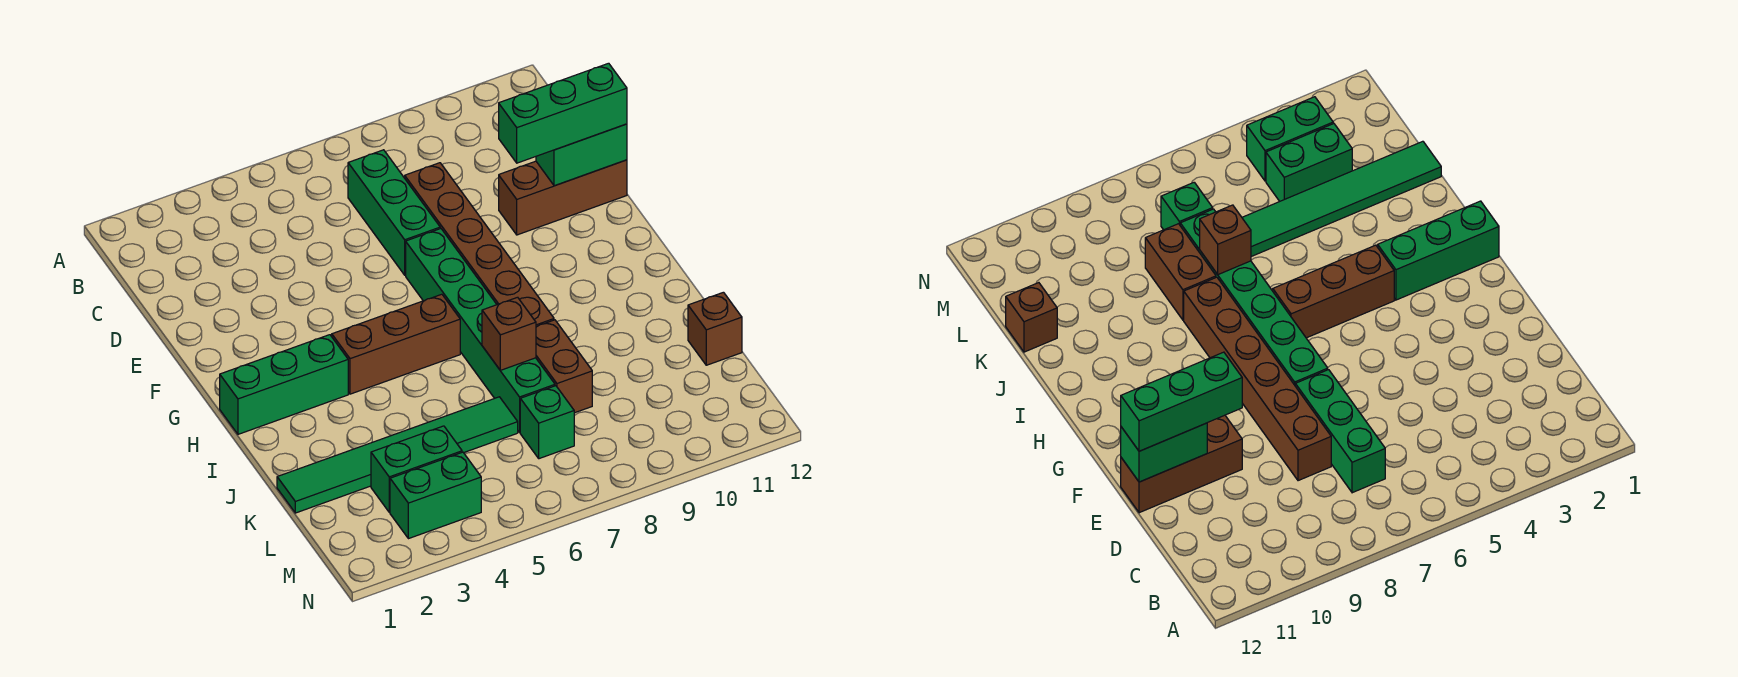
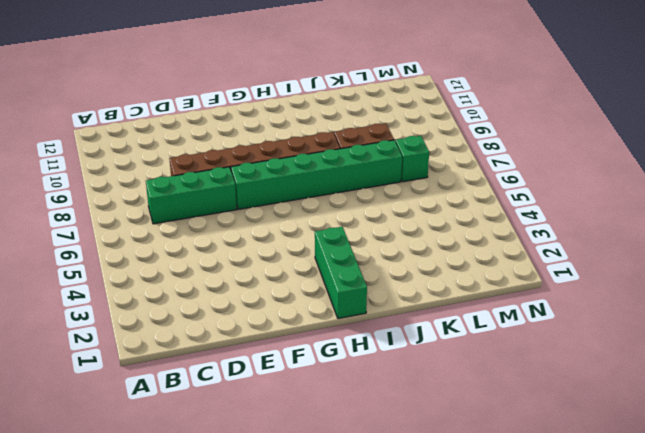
none -> brown 1x3 brick [499,160,627,235]
none -> brown 1x3 brick [332,294,460,394]
none -> green 1x6 tile [277,397,518,513]

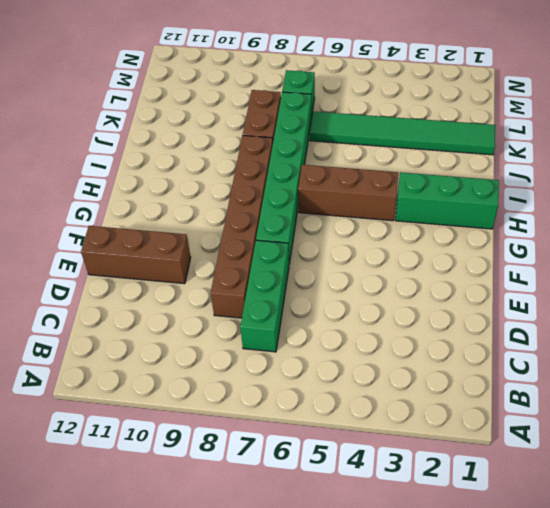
none -> brown 1x1 brick [688,292,742,365]
none -> green 1x2 brick [371,426,462,512]
none -> green 1x2 brick [390,452,481,539]

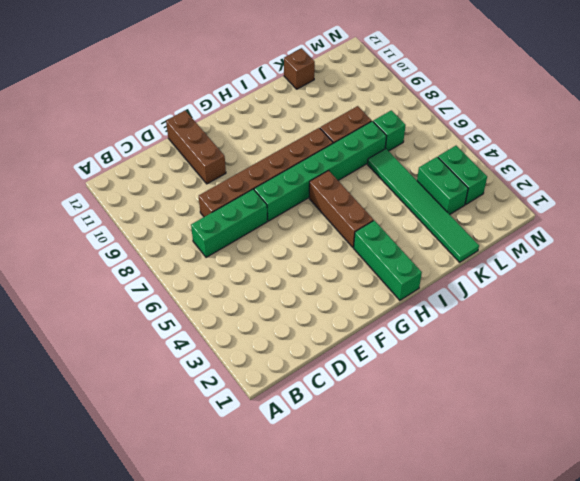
none -> green 1x2 brick [536,124,627,186]
none -> brown 1x1 brick [482,297,536,370]
none -> green 1x3 brick [499,63,627,163]

